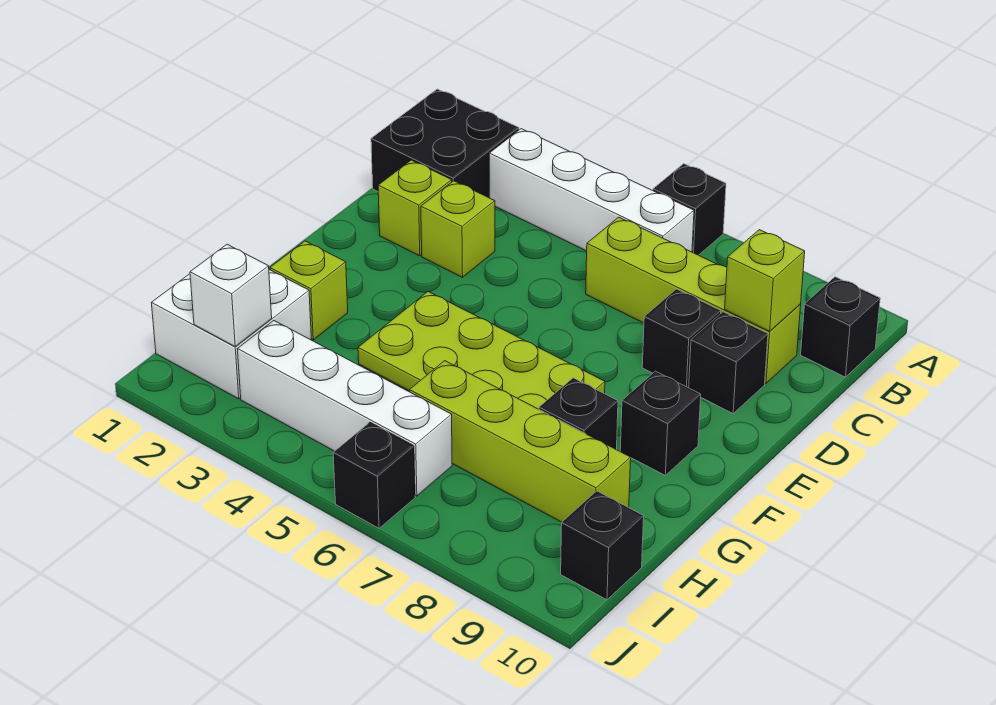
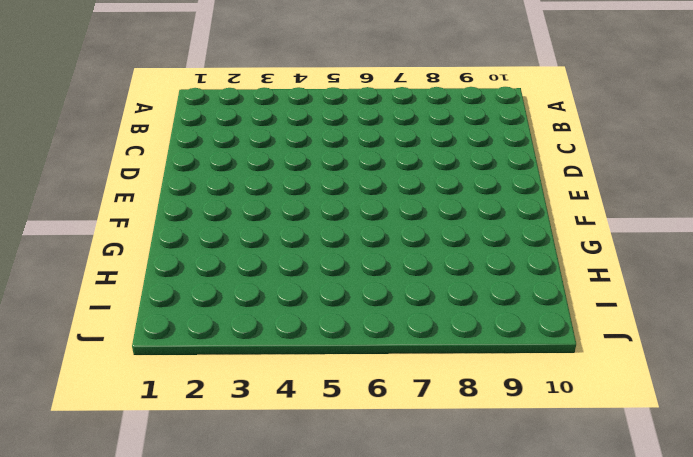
none -> black 1x1 brick [653,164,726,255]
none -> black 2x2 brick [371,89,519,198]
none -> white 1x4 brick [489,129,694,252]

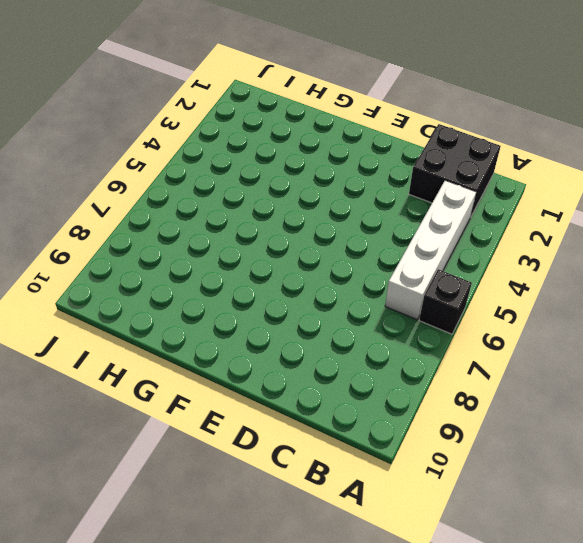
none -> black 1x1 brick [801,277,880,377]
none -> lime 1x4 brick [586,217,801,383]
none -> lime 1x1 brick [378,160,452,256]

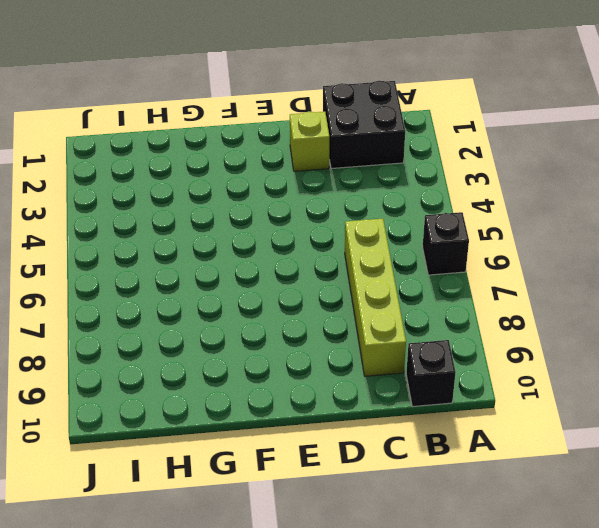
none -> white 1x4 brick [489,129,694,252]
none -> lime 1x1 brick [421,181,495,277]
none -> black 1x1 brick [642,289,721,388]

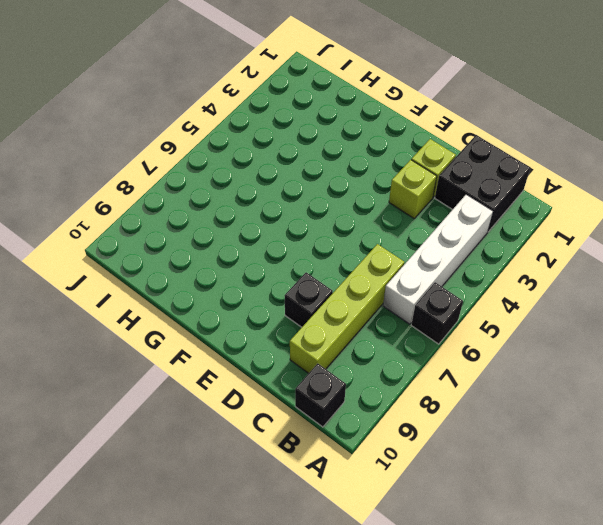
none -> black 1x1 brick [689,312,768,413]
none -> lime 2x4 plate [358,292,605,409]
none -> black 1x1 brick [620,371,701,475]

